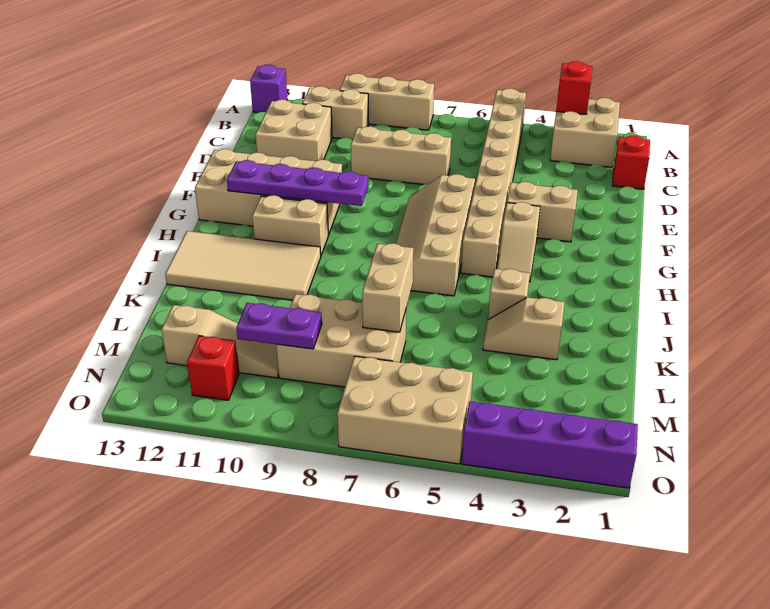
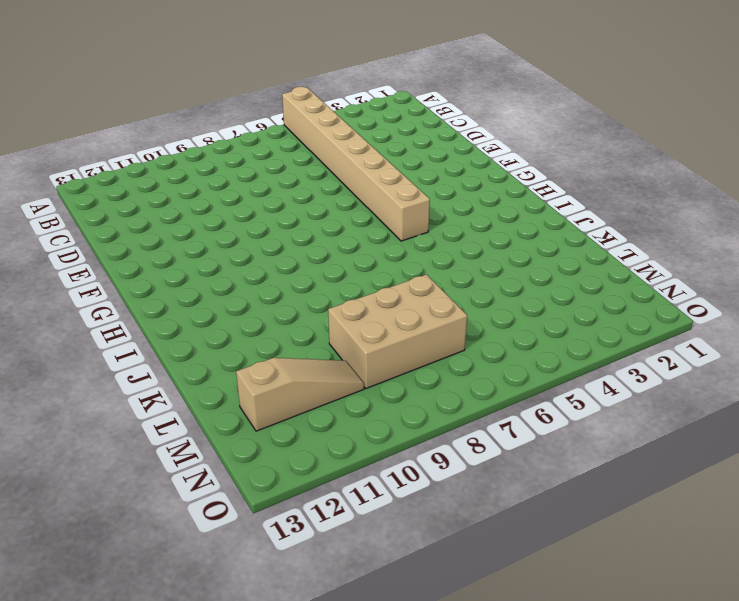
none -> tan 2x2 brick [550,98,620,167]
none -> tan 1x3 brick [340,73,434,130]
none -> purple 1x1 brick [250,65,287,112]

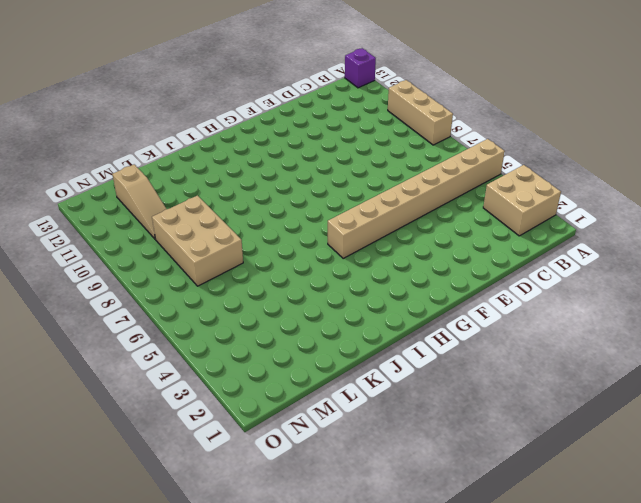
none -> tan 1x2 brick [302,86,369,140]
none -> red 1x1 brick [612,136,650,189]
none -> tan 2x2 brick [255,100,332,161]

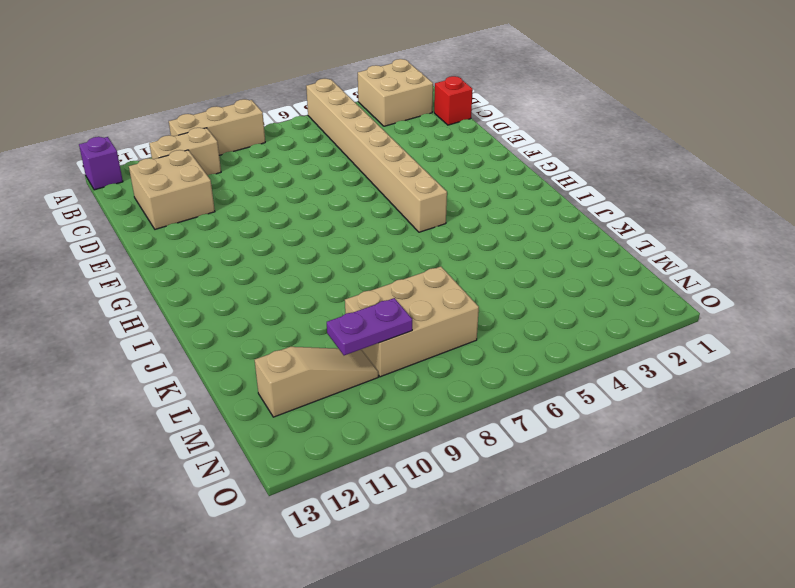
none -> tan 1x3 brick [351,126,451,184]
none -> tan 1x2 brick [507,182,578,242]
none -> tan 2x4 slope [396,174,475,296]

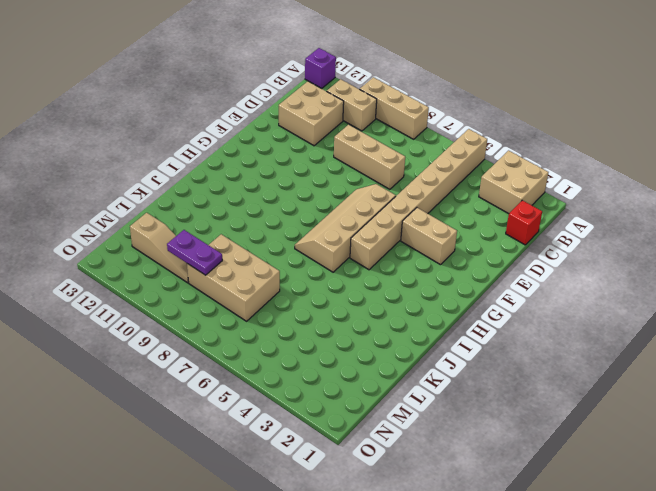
none -> tan 2x4 brick [195,149,342,235]
none -> tan 1x2 slope [497,202,540,282]
none -> tan 1x2 brick [252,195,328,255]

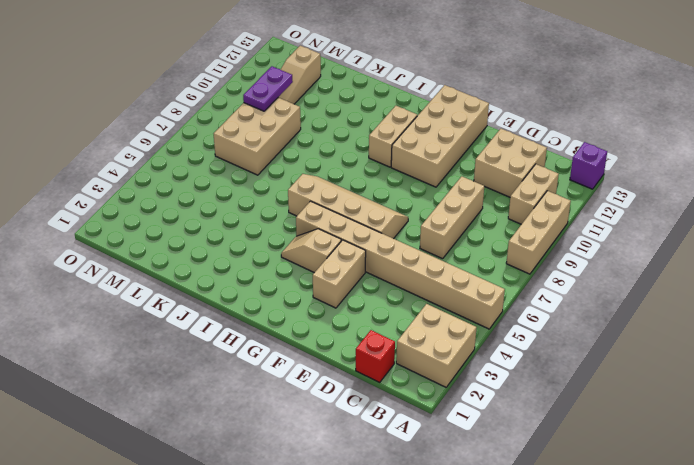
none -> tan 2x4 tile [165,231,321,300]
none -> tan 1x1 brick [488,269,530,320]
none -> tan 1x2 slope [483,297,565,360]

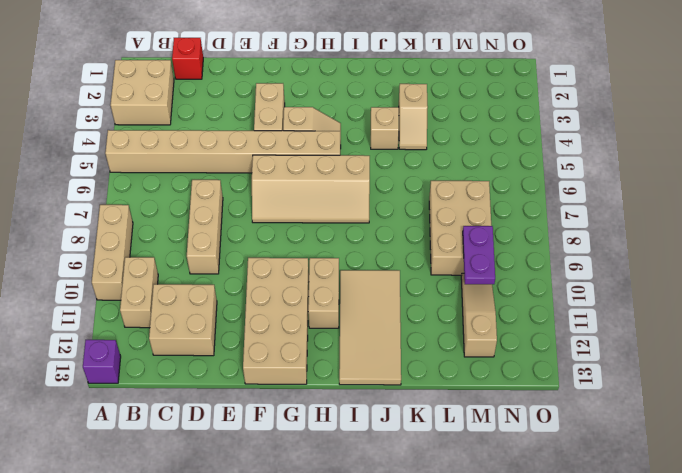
none -> tan 2x3 brick [337,356,473,464]
none -> red 1x1 brick [187,336,239,400]
none -> purple 1x4 brick [462,401,638,488]

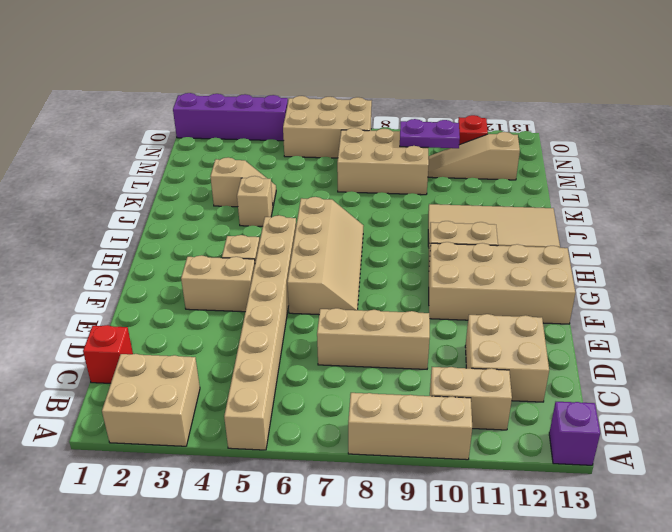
none -> red 1x1 brick [556,61,593,114]
none -> purple 1x4 plate [227,160,368,206]
none -> tan 1x2 brick [362,243,414,332]

